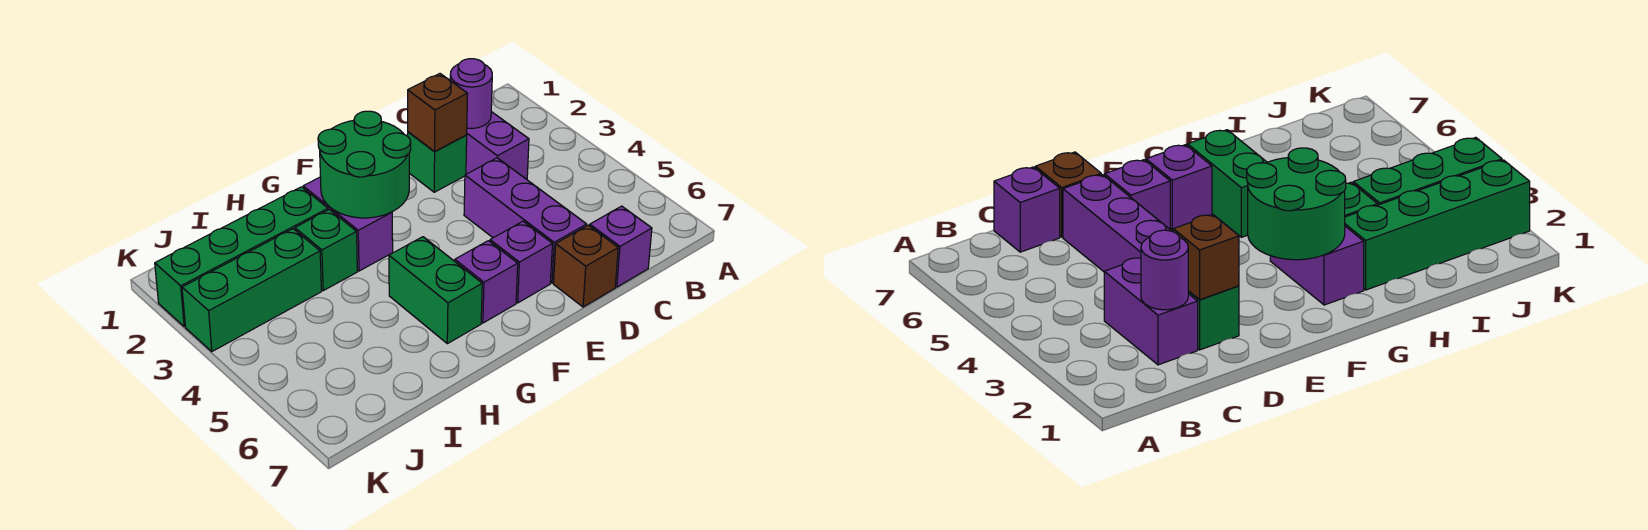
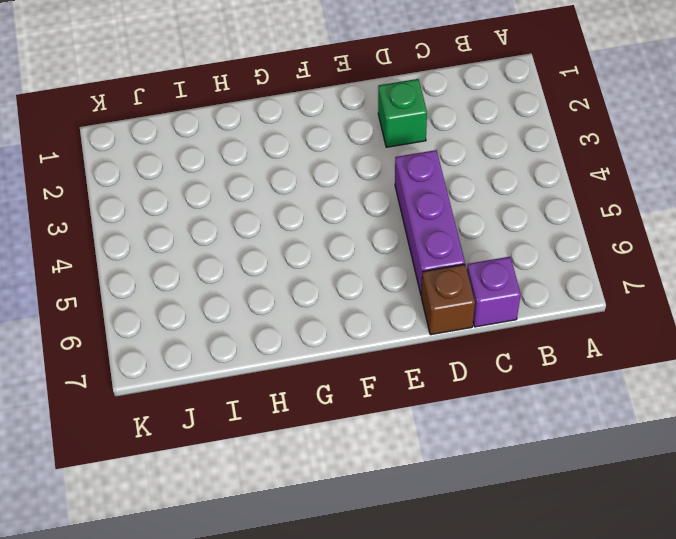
none -> purple 1x2 brick [466,112,529,179]
none -> purple 1x1 brick [490,221,552,303]
none -> purple 1x1 brick [455,241,518,323]

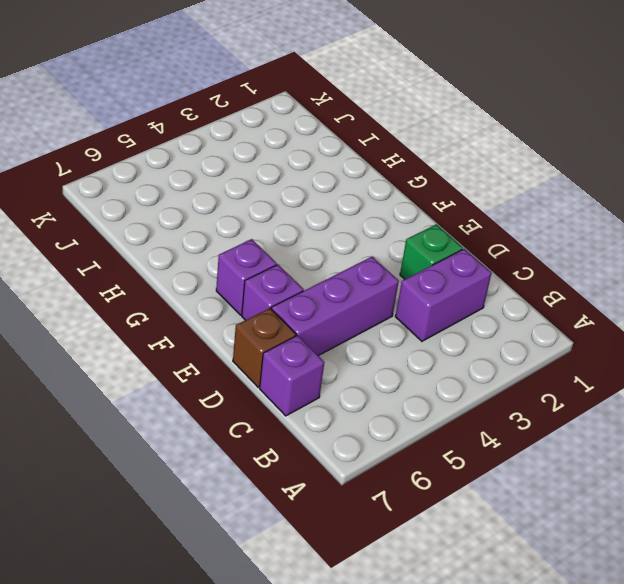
none -> purple 1x2 brick [303,177,393,271]
none -> green 1x2 brick [389,237,482,344]
none -> green 1x4 brick [155,187,328,327]

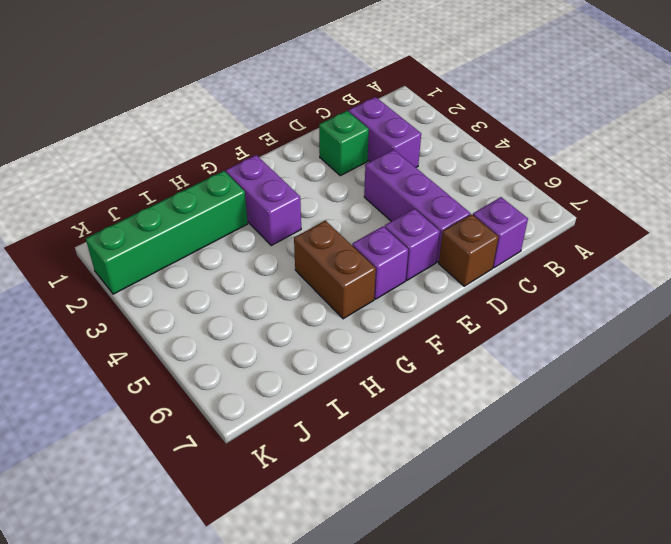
brown 1x2 brick [294,221,376,319] -> green 1x2 brick [389,237,482,344]
none -> green 1x1 brick [295,209,357,291]
none -> green 1x3 brick [182,229,322,351]
none -> purple 1x1 round brick [450,59,492,129]

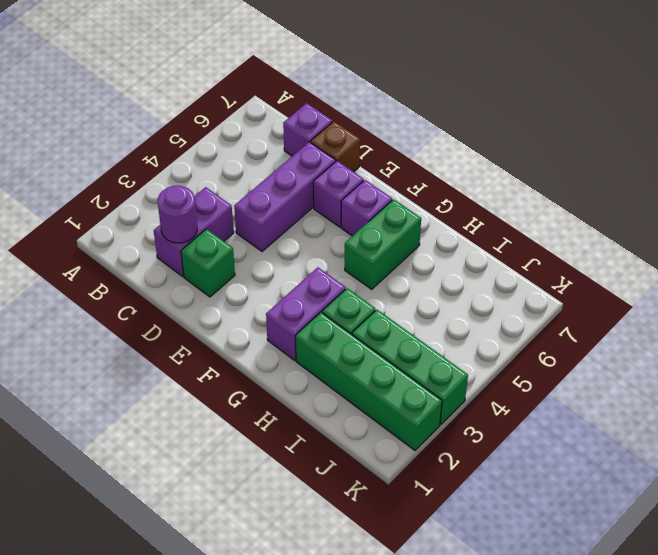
none -> brown 1x1 brick [408,74,468,152]
none -> green 2x2 round brick [318,111,411,218]

